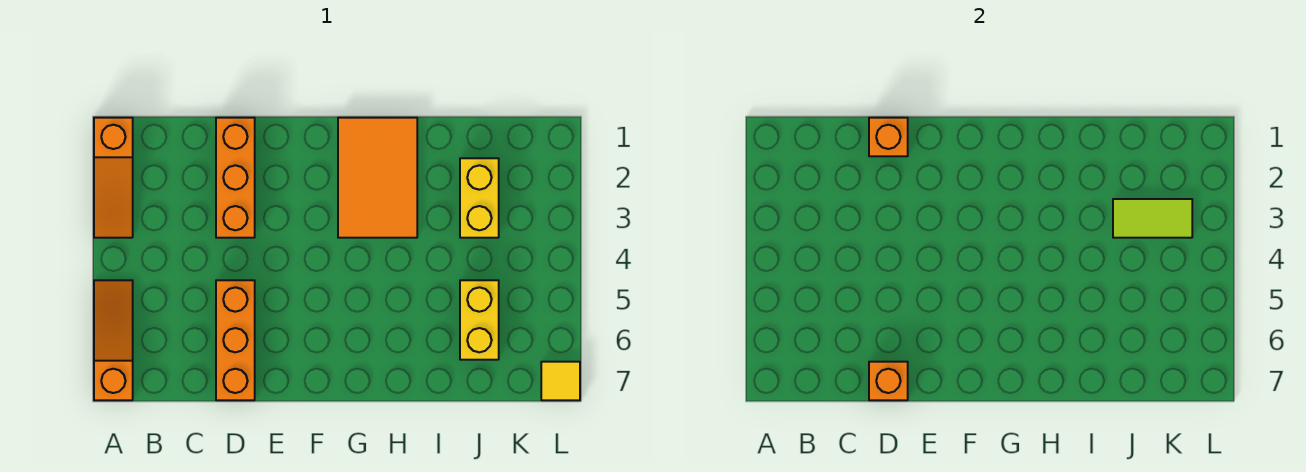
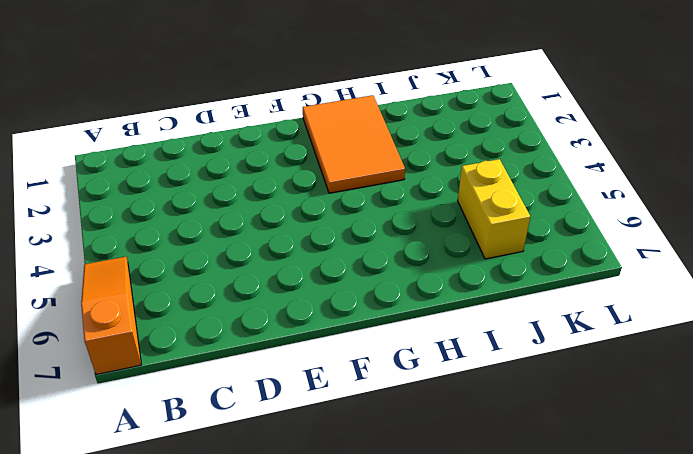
none -> orange 1x3 slope [94,118,133,238]
none -> orange 1x3 brick [216,118,255,238]

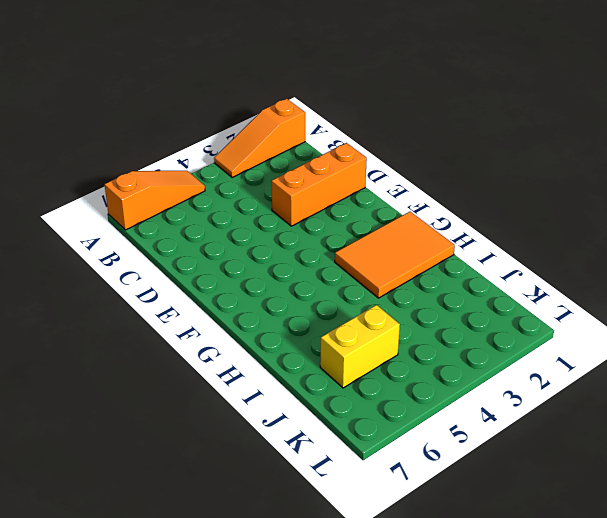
none -> orange 1x3 brick [216,280,255,400]
none -> yellow 1x2 brick [460,158,499,238]

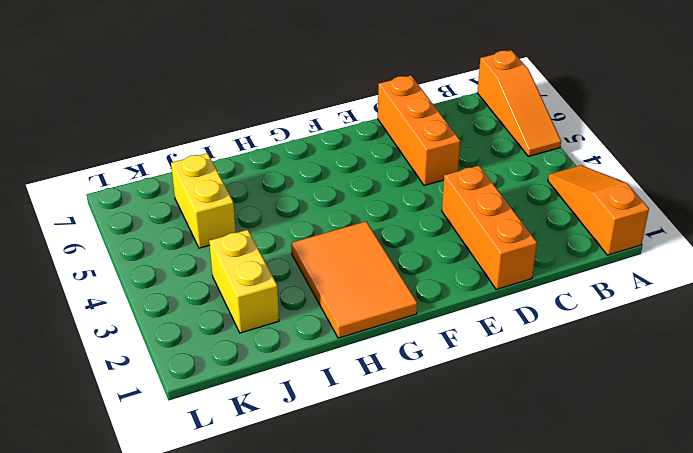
none -> yellow 1x1 tile [541,362,580,400]
none -> orange 1x1 brick [869,118,908,156]

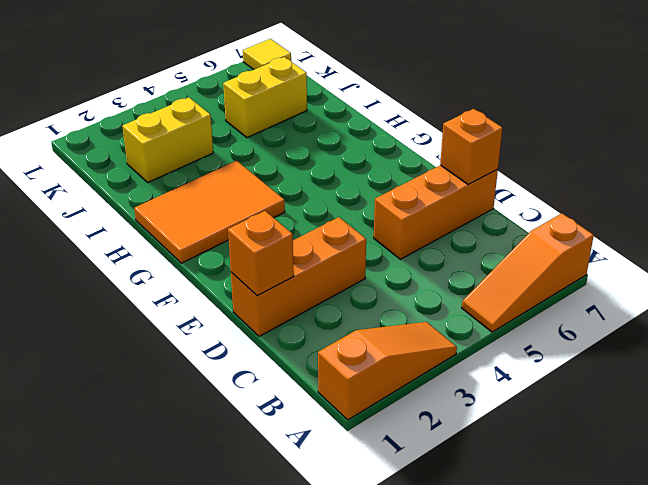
none -> lime 1x2 tile [1113,199,1192,238]

